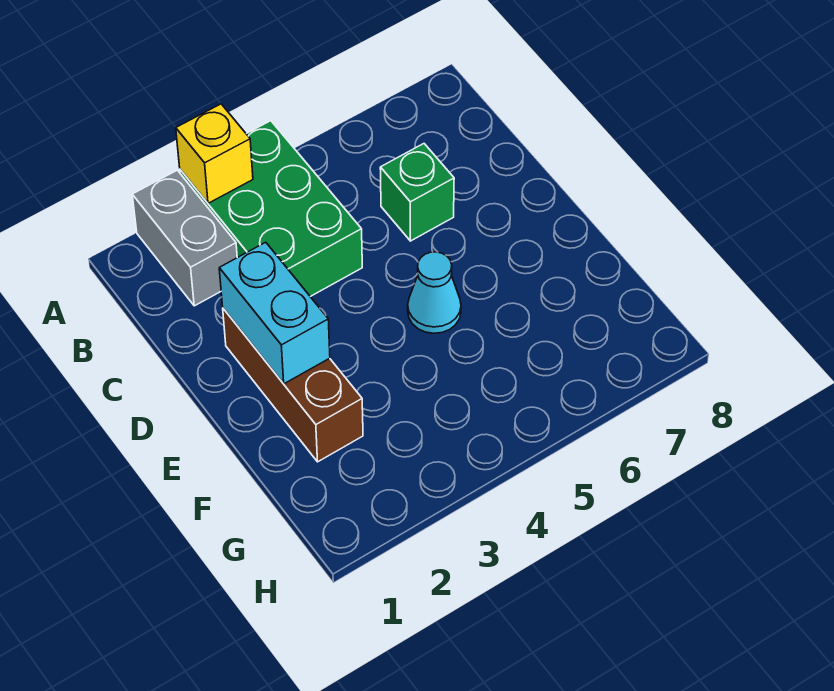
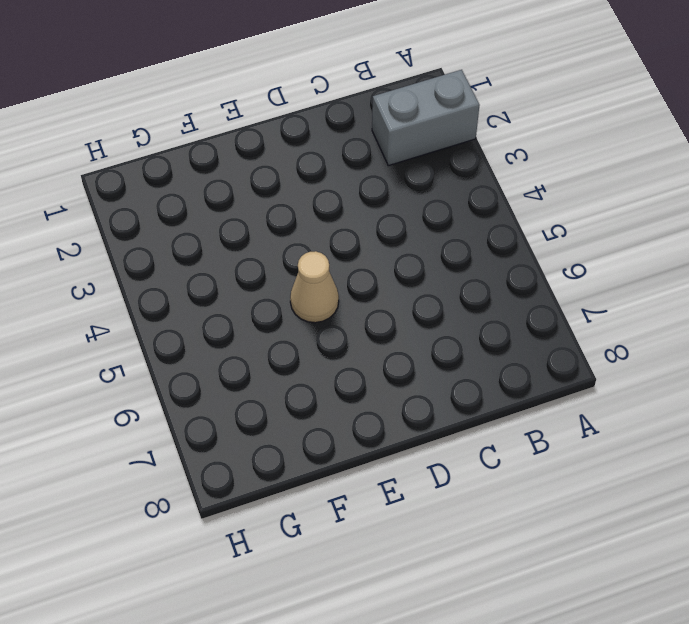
tan 1x1 cone [290,251,339,323] -> cyan 1x1 cone [408,252,461,333]
none -> green 2x3 brick [180,121,362,297]
none -> green 1x1 brick [380,144,454,241]

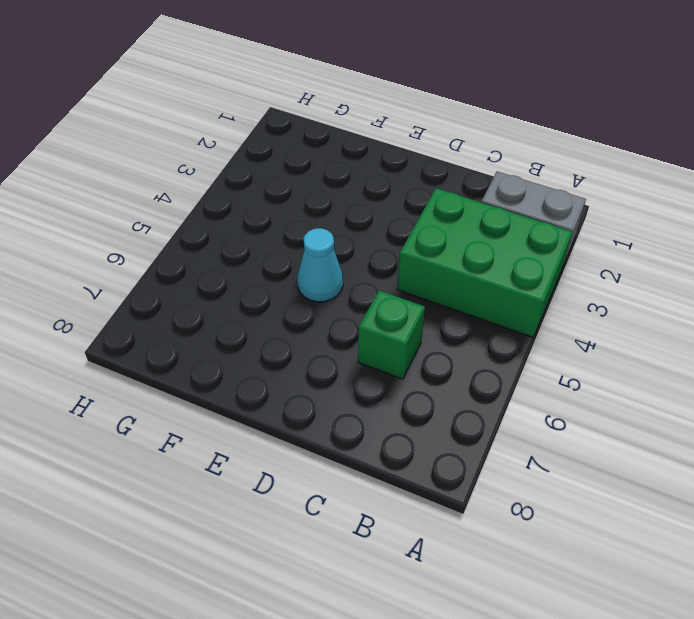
none -> brown 1x3 brick [223,308,363,462]
none -> yellow 1x1 brick [176,104,253,203]

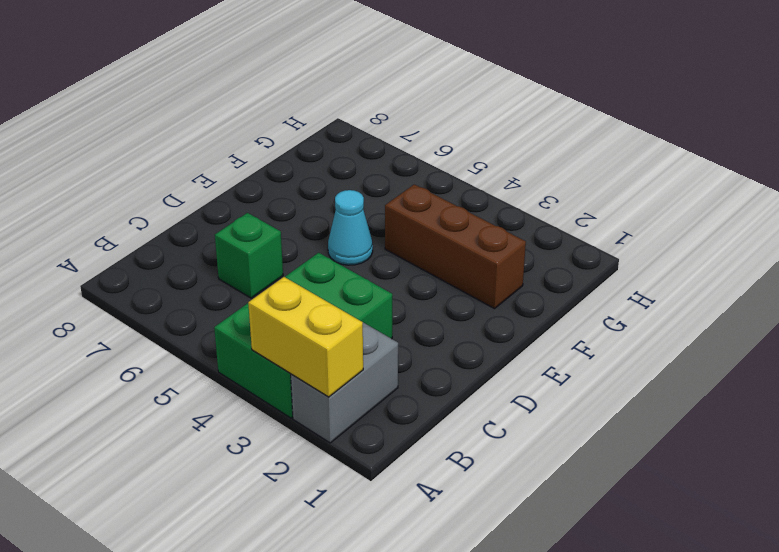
yellow 1x2 brick [248,277,363,397] -> yellow 1x1 brick [176,104,253,203]
brown 1x3 brick [385,184,526,309] -> brown 1x3 brick turned to [223,308,363,462]
none -> cyan 1x2 brick [219,242,330,384]

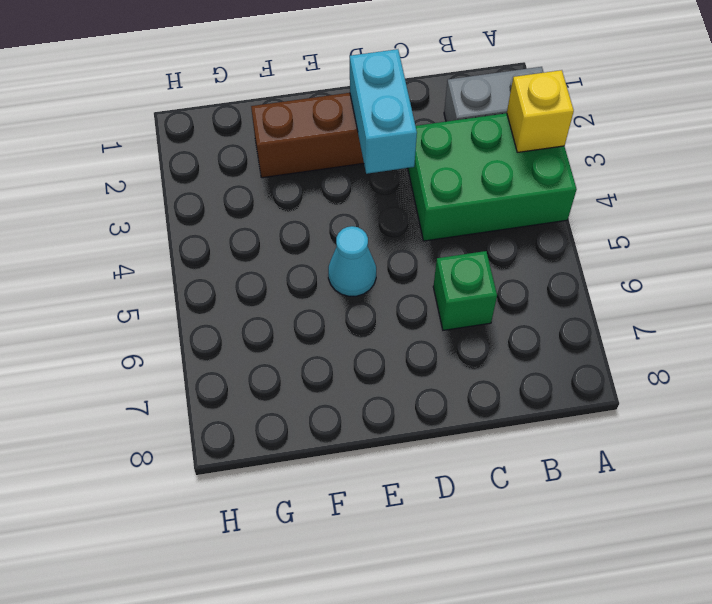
cyan 1x2 brick [350,49,417,174] -> cyan 1x2 brick turned to [219,242,330,384]

